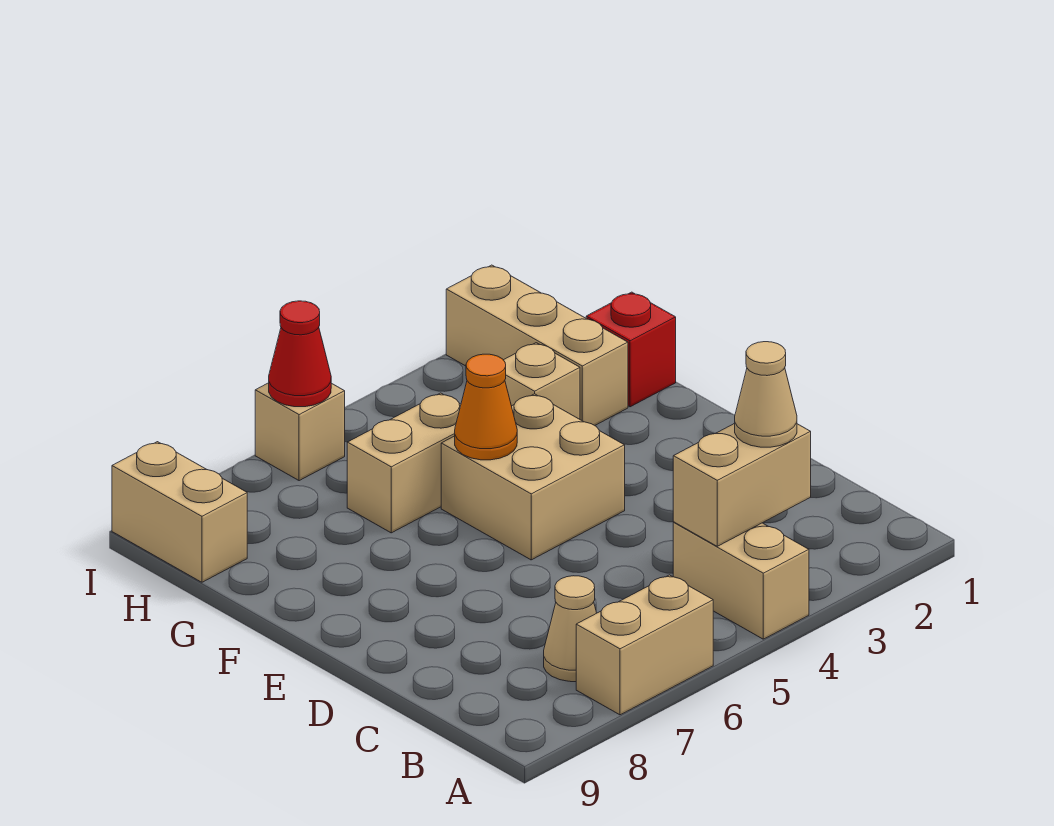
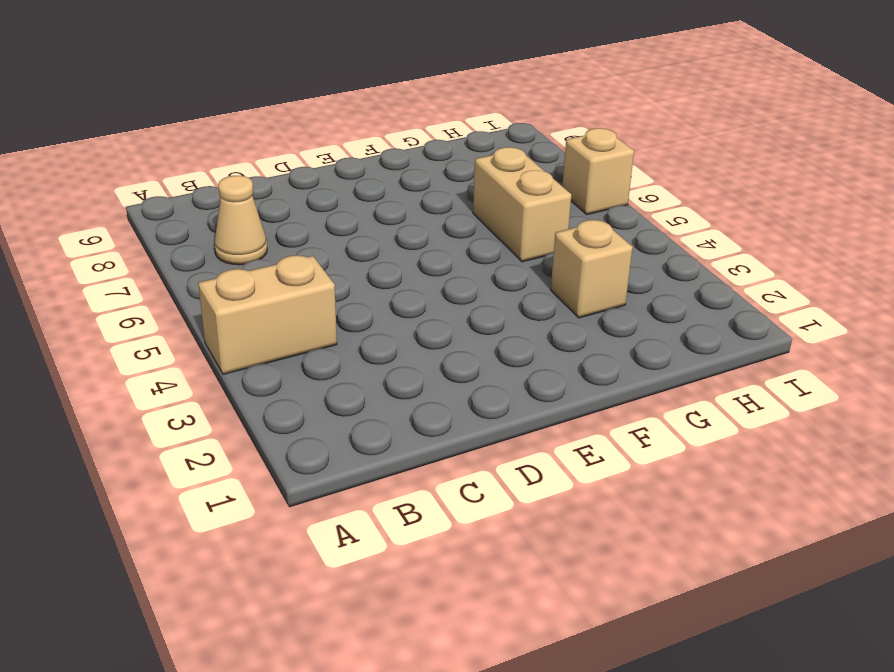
none -> tan 1x2 brick [576,575,713,715]
none -> tan 2x2 brick [441,394,625,560]
none -> red 1x1 brick [586,292,676,407]

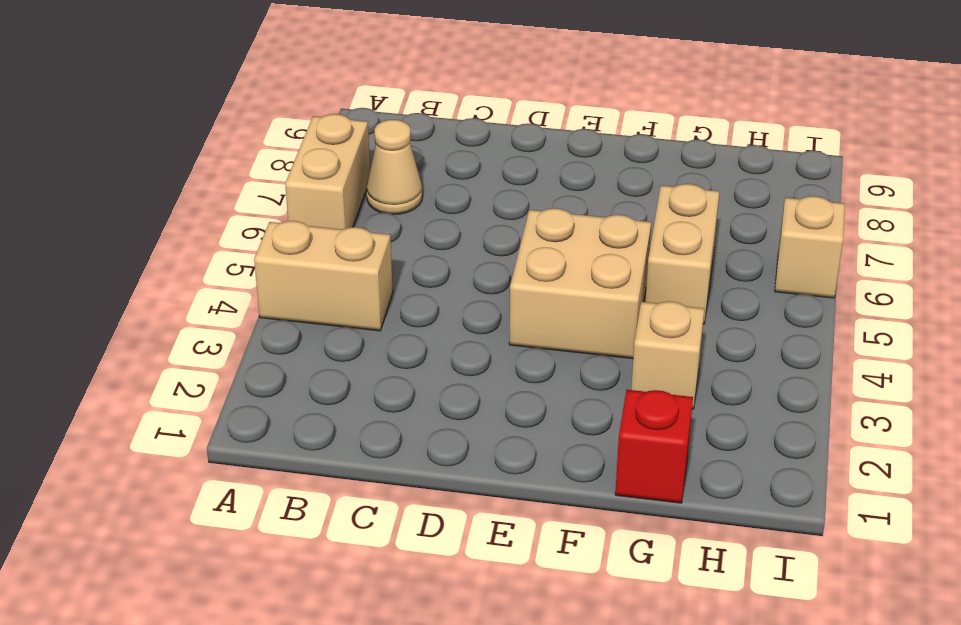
none -> tan 1x3 brick [446,265,628,425]
none -> tan 1x2 brick [112,442,247,582]
none -> tan 1x2 brick [673,423,811,546]

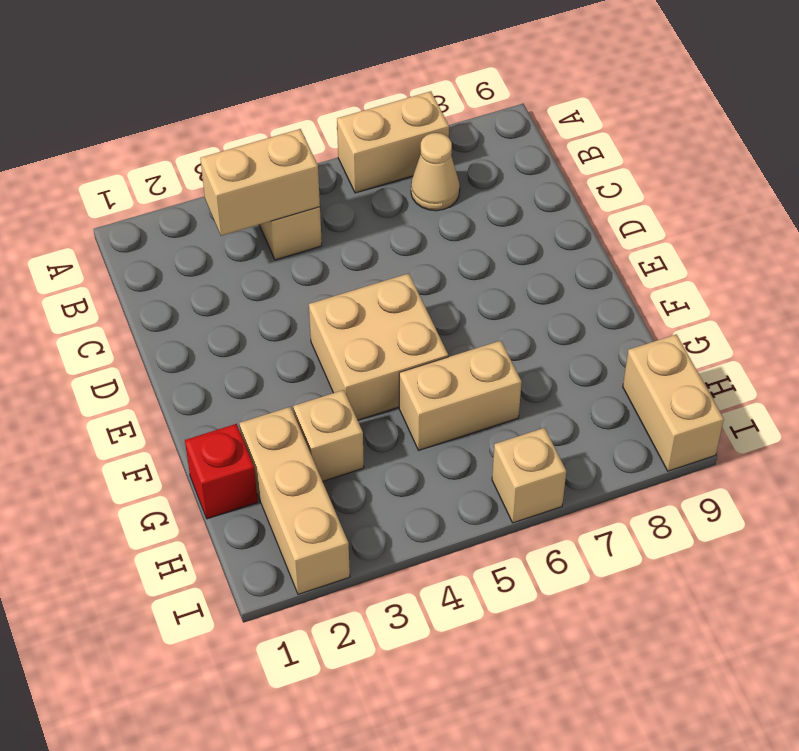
none -> orange 1x1 cone [455,354,517,460]
none -> red 1x1 cone [269,301,331,407]
none -> tan 1x1 cone [735,342,797,447]

